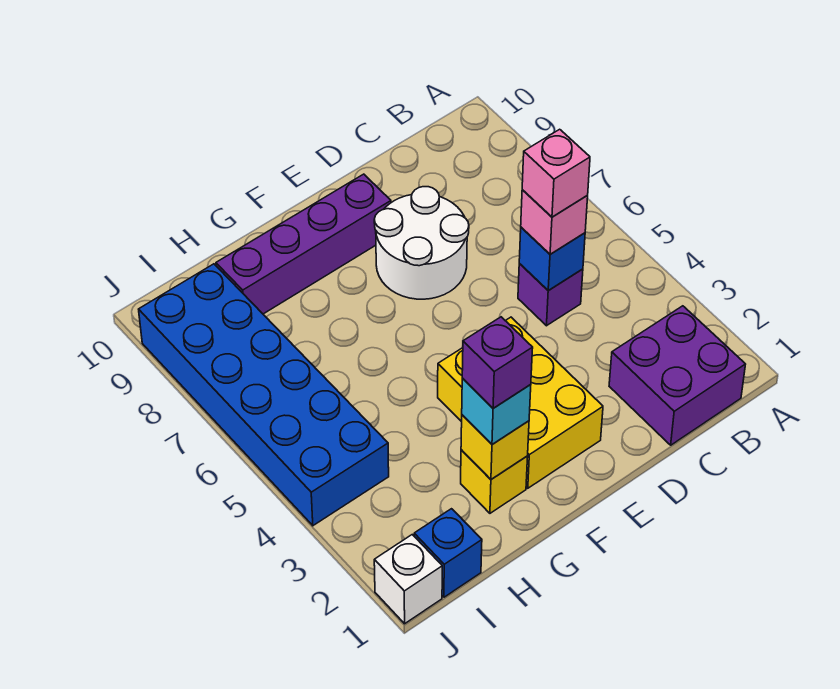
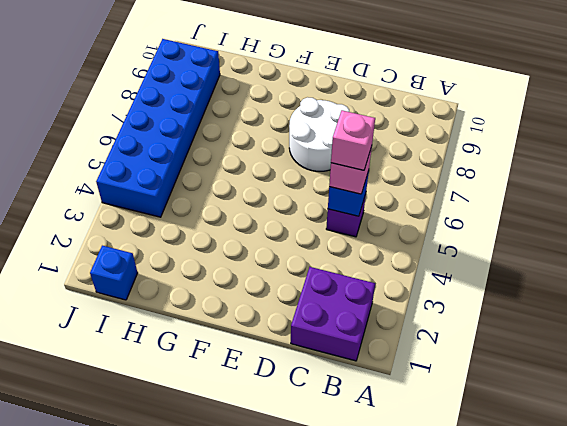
none -> yellow 2x3 brick [438,317,603,488]
none -> purple 1x4 brick [216,174,391,314]
none -> yellow 1x1 brick [461,450,528,513]

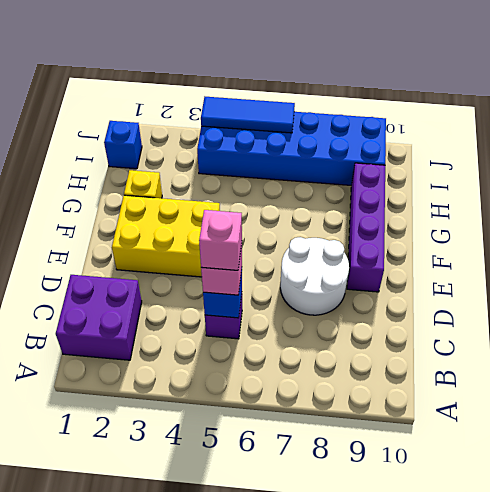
blue 1x3 tile [201,97,295,133] -> none
none -> white 1x1 brick [374,535,442,624]
none -> yellow 1x1 brick [461,415,529,479]
none -> cyan 1x1 brick [462,379,531,444]

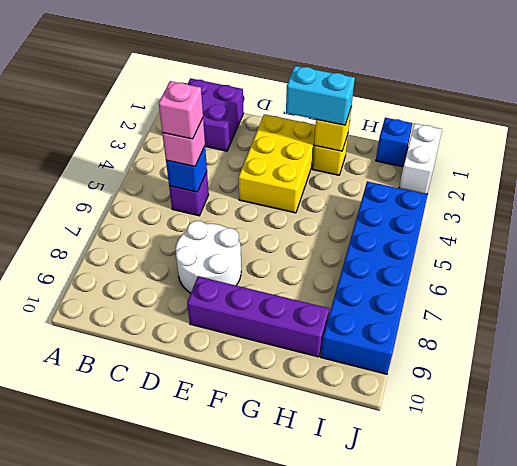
cyan 1x2 brick [286,66,355,125] -> cyan 1x1 brick [462,379,531,444]
white 1x2 brick [399,123,442,194] -> white 1x1 brick [374,535,442,624]
none -> purple 1x1 brick [462,317,533,408]

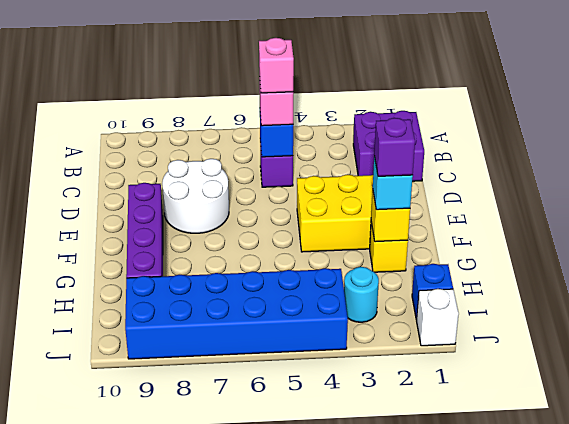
cyan 1x1 round brick [344,267,379,322] -> none

